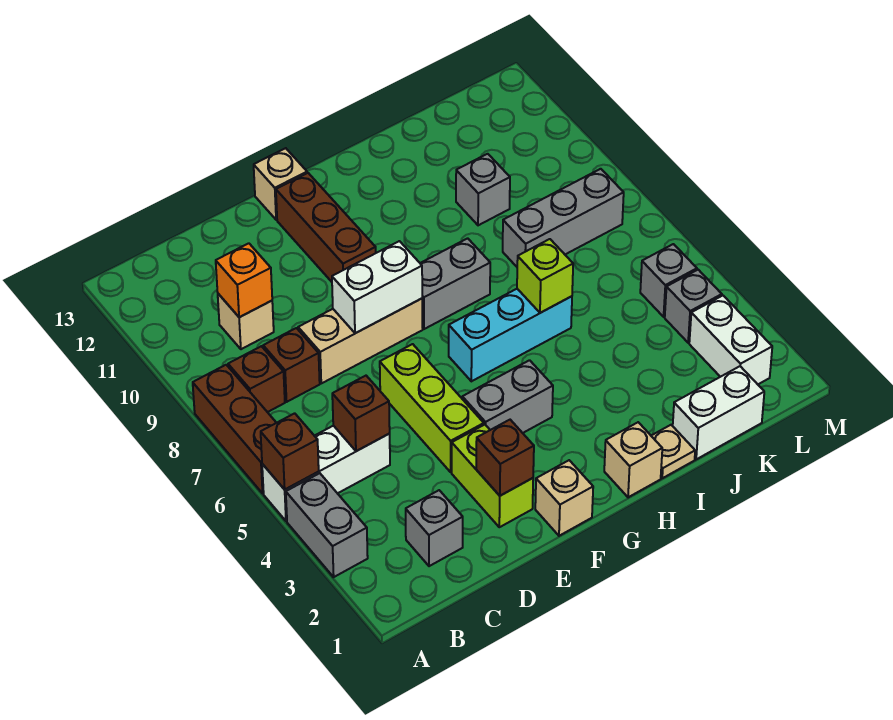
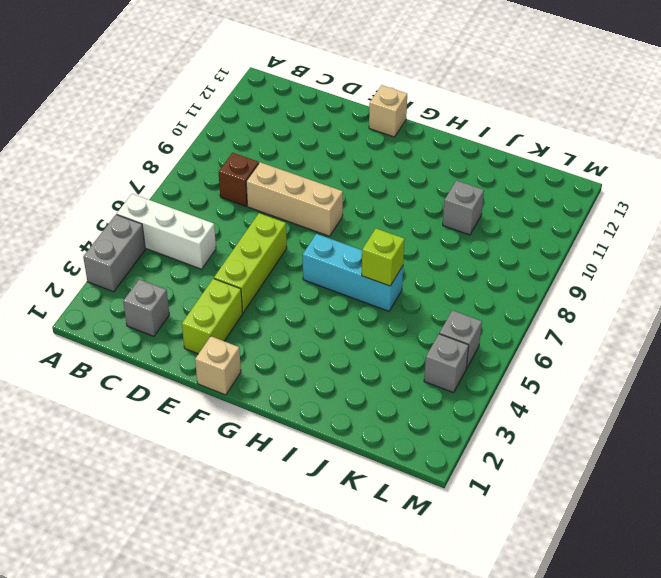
none -> brown 1x3 brick [193,365,276,493]
none -> brown 1x1 brick [228,346,285,412]
none -> tan 1x1 brick [218,294,274,349]
none -> grey 1x2 brick [462,360,553,433]

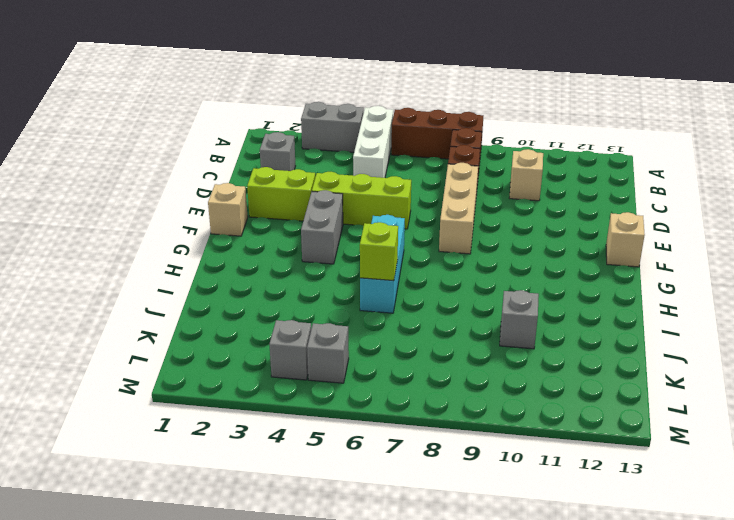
none -> brown 1x3 brick [276,173,376,282]
none -> grey 1x2 brick [420,238,490,329]
none -> tan 1x1 brick [604,422,662,497]
none -> tan 1x1 plate [651,425,695,478]

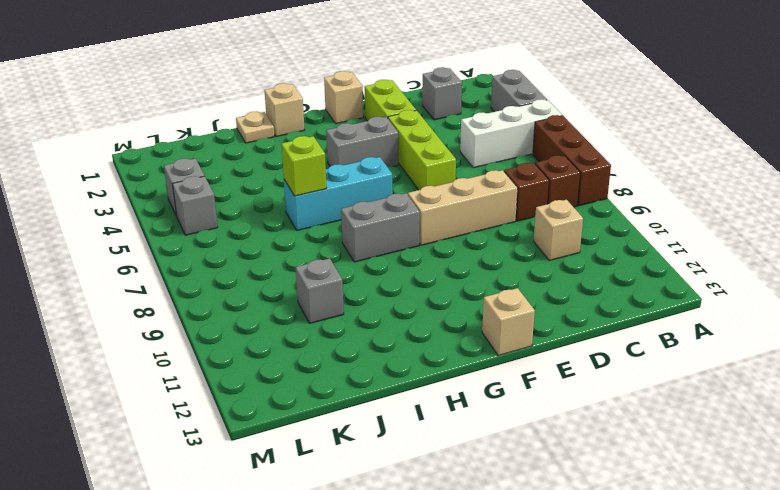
none -> brown 1x3 brick [276,173,376,282]
none -> white 1x2 brick [673,366,764,459]
none -> grey 1x3 brick [503,169,624,267]
none -> white 1x2 brick [689,296,772,384]

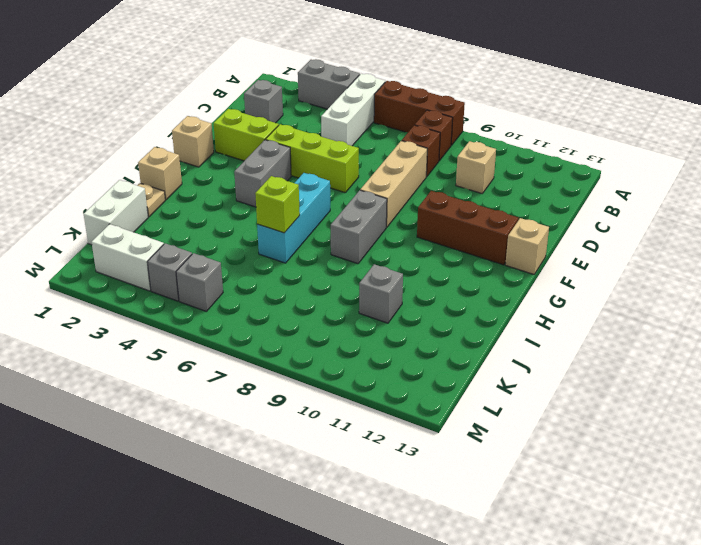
none -> grey 1x3 brick [503,169,624,267]
none -> brown 1x1 brick [261,413,319,490]
none -> brown 1x1 brick [332,376,390,451]
none -> orange 1x1 brick [216,243,272,317]

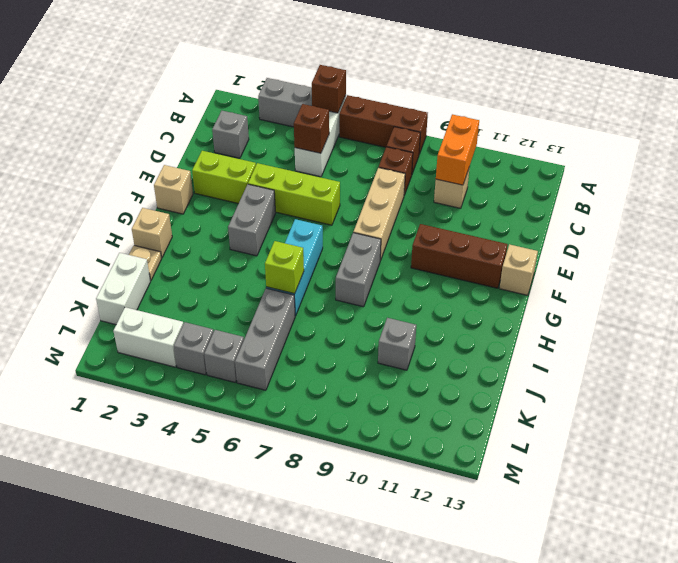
orange 1x2 brick [436,114,479,185] -> orange 1x1 brick [216,243,272,317]
grey 1x3 brick [235,288,295,390] -> grey 1x3 brick moved to [503,169,624,267]
none -> brown 1x1 brick [476,420,534,496]
none -> white 1x2 brick [332,241,422,333]

